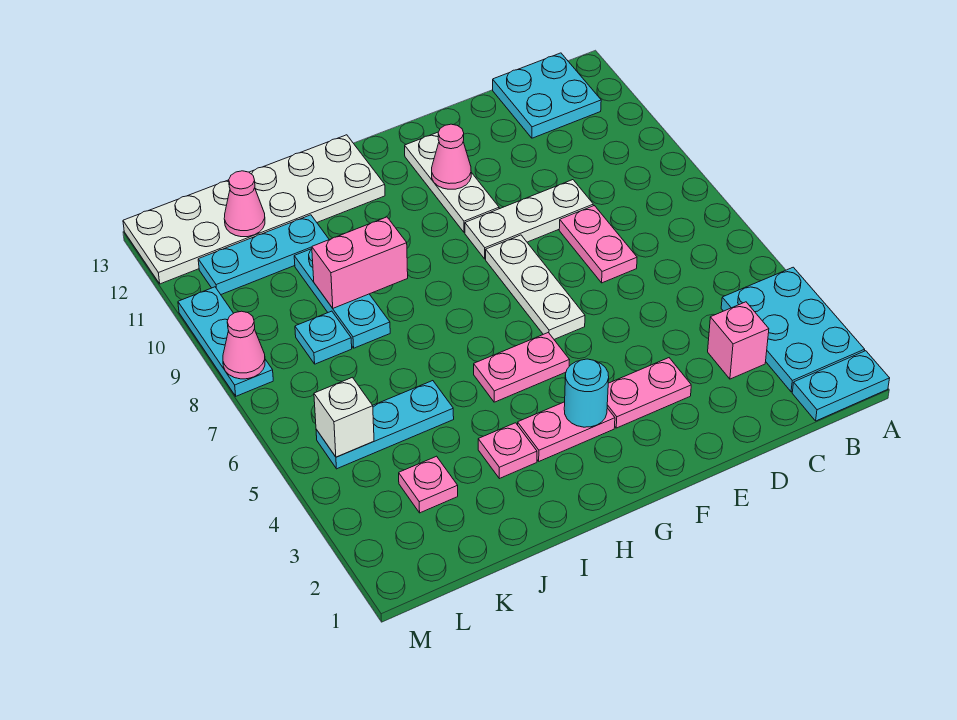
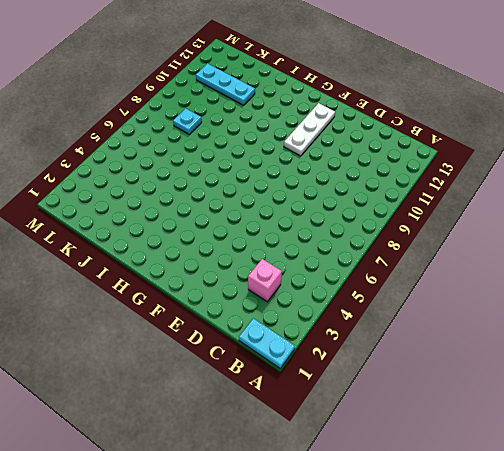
none -> cyan 2x3 plate [721,267,865,392]
none -> cyan 2x2 plate [493,53,601,138]
none -> pink 1x2 plate [559,206,637,283]

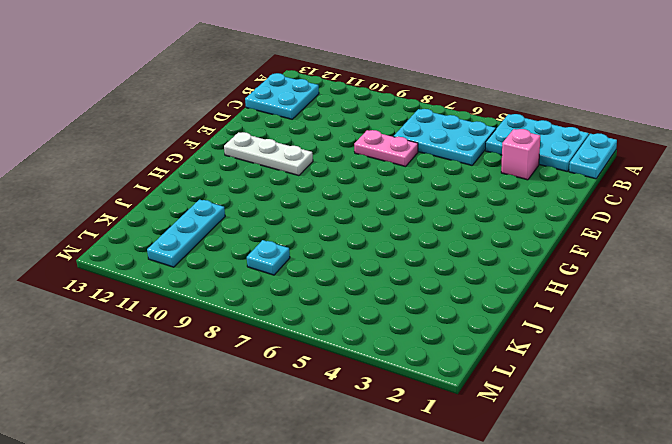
cyan 2x3 plate [394,109,496,165] -> none
none -> white 1x3 plate [465,180,593,259]
none -> pink 1x2 plate [607,358,691,428]
none -> white 1x3 plate [486,235,585,339]

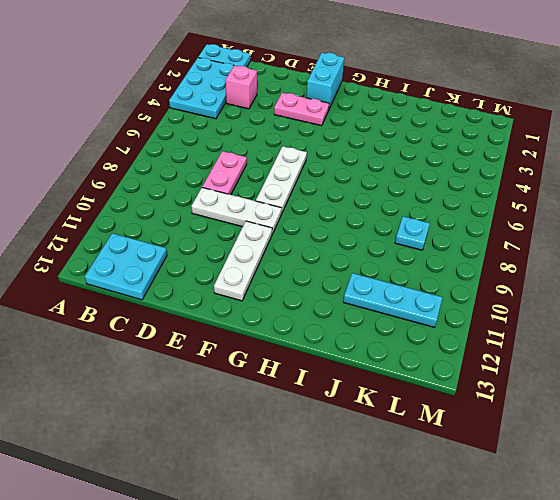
cyan 1x2 brick [306,53,344,109] -> none
none -> pink 1x2 plate [518,402,615,461]
none -> pink 1x2 plate [474,333,569,402]
none -> white 2x6 plate [123,135,385,284]

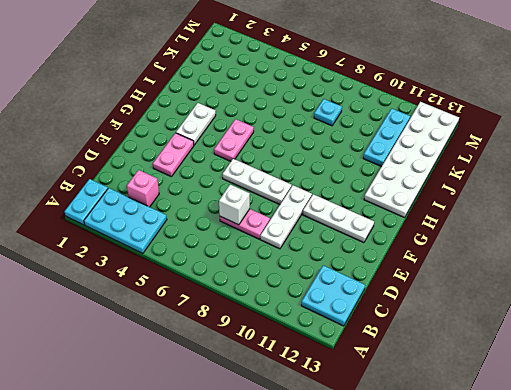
white 1x1 brick [219,185,250,225] -> white 1x1 brick moved to [314,377,374,457]
white 1x2 plate [176,103,216,145] -> pink 1x2 plate [518,402,615,461]
none -> pink 1x1 plate [478,423,537,479]
none -> cyan 1x3 plate [316,381,454,469]
none -> cyan 1x3 plate [294,249,390,348]

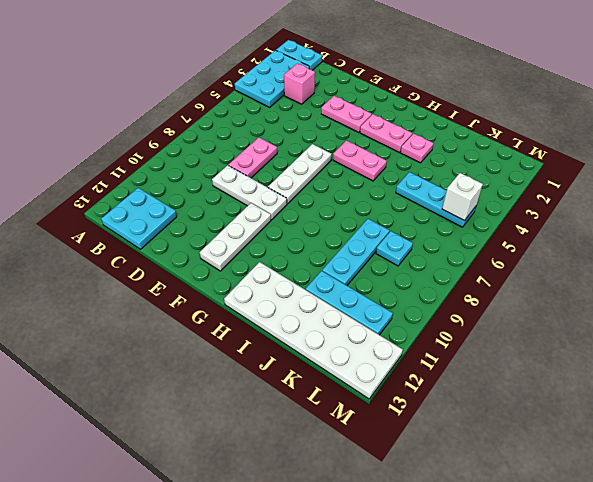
none -> pink 1x1 plate [399,456,458,513]
none -> cyan 1x3 plate [178,287,273,396]
none -> pink 1x1 cone [432,124,471,189]

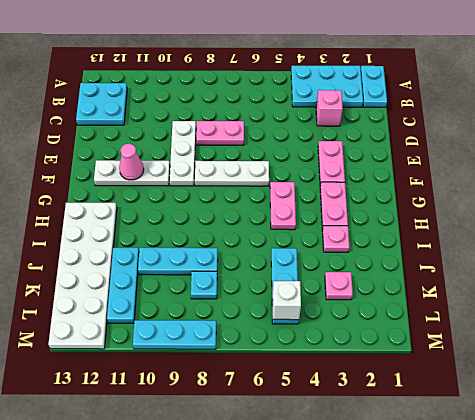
none -> cyan 1x1 round brick [564,359,609,427]
none -> pink 1x2 brick [312,217,408,308]
none -> pink 1x1 cone [224,171,265,237]

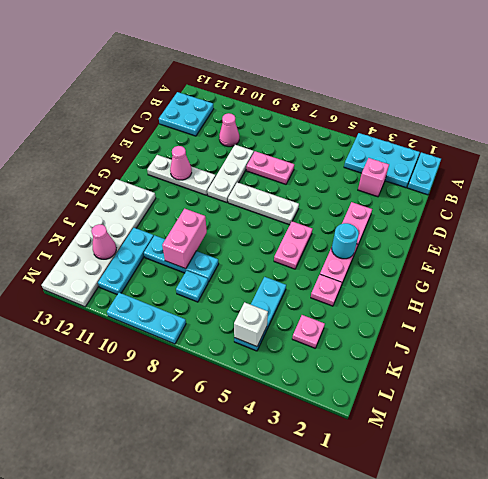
pink 1x1 cone [219,113,239,147] -> pink 1x1 cone moved to [223,311,265,379]

